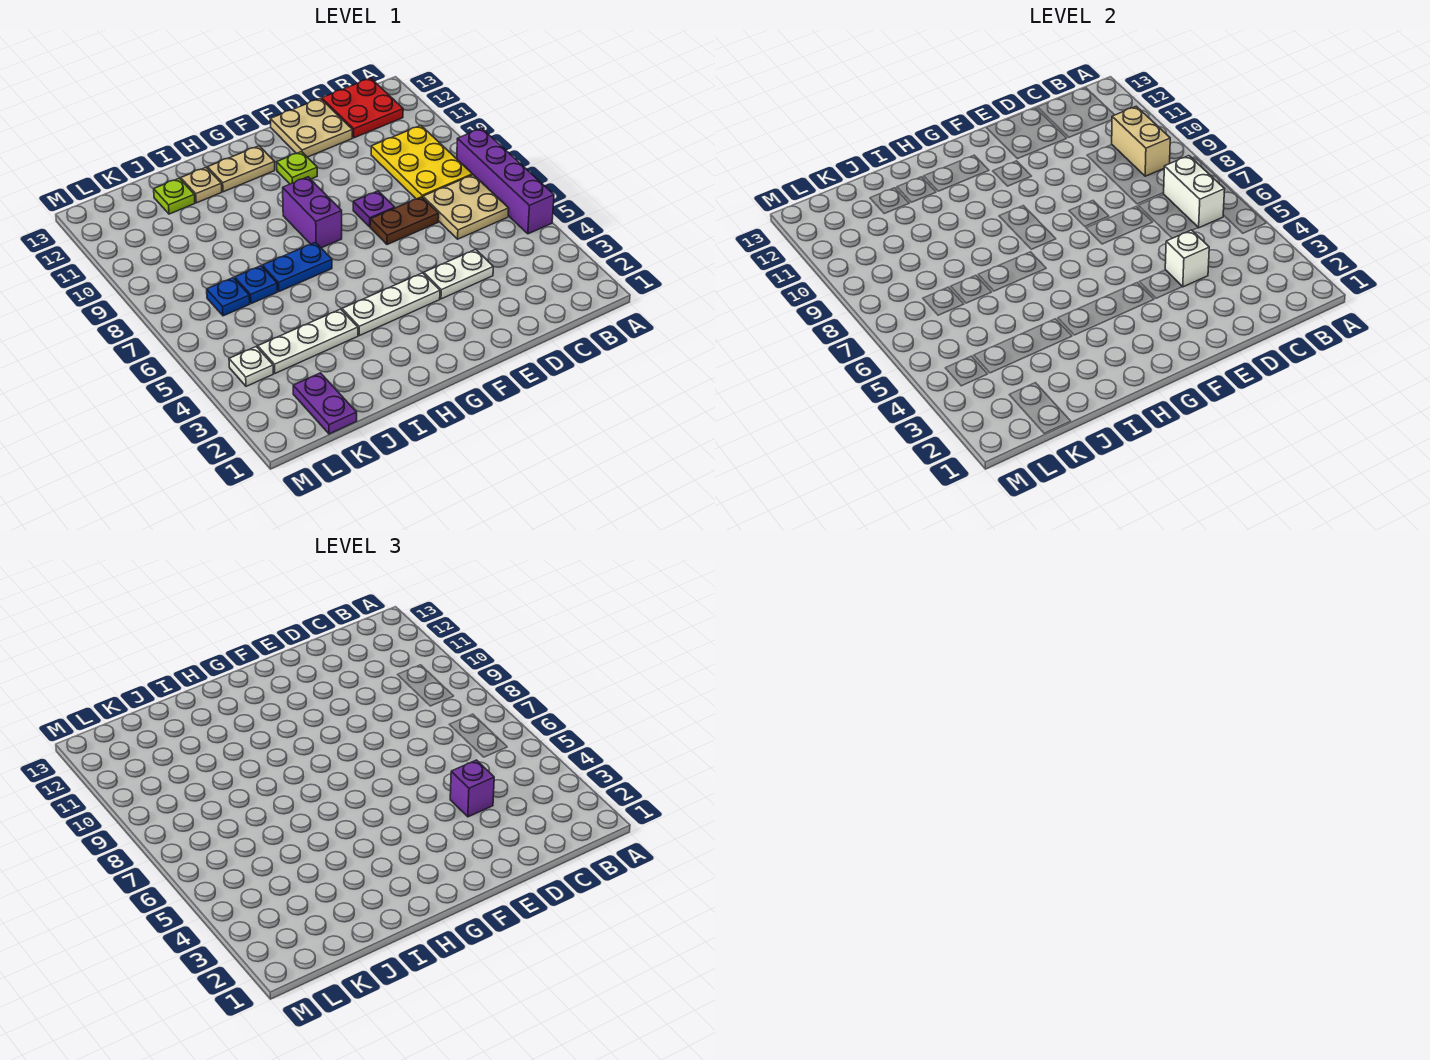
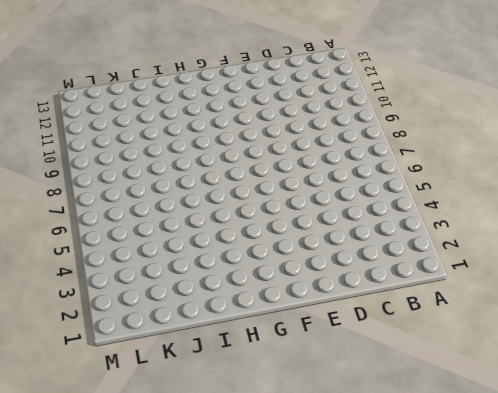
none -> purple 1x4 brick [456,128,554,234]
none -> tan 2x2 plate [423,175,509,239]
none -> yellow 2x3 plate [371,125,472,199]

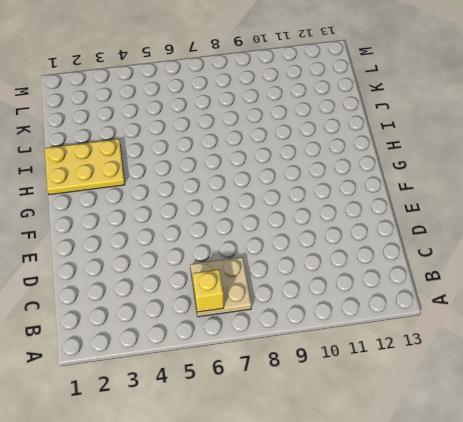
yellow 1x1 brick [193,269,224,312] -> white 1x2 brick [1164,156,1225,228]
yellow 2x3 plate [45,139,125,195] -> yellow 2x3 plate moved to [371,125,472,199]
none -> purple 1x4 brick [456,128,554,234]
none -> red 2x2 plate [322,78,403,138]
none -> white 1x2 plate [424,249,493,299]

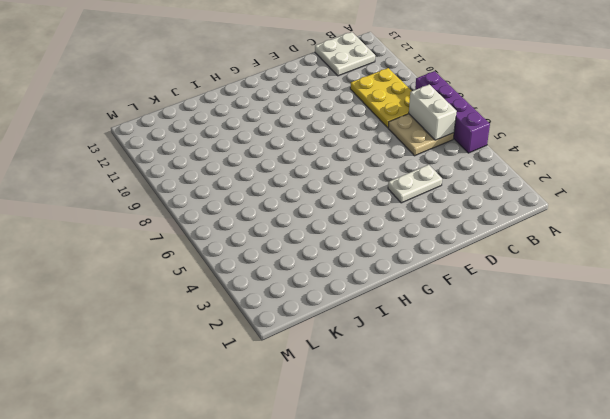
white 2x2 plate [315,32,375,76] -> red 2x2 plate [322,78,403,138]
none -> brown 1x2 plate [370,197,439,245]
none -> tan 2x2 plate [270,98,352,157]
none -> purple 1x1 plate [353,191,395,227]

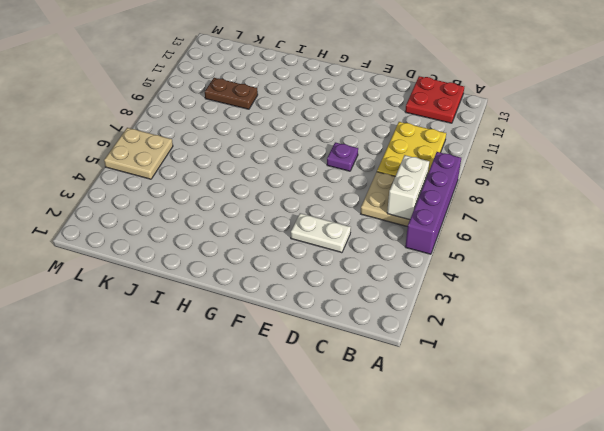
brown 1x2 plate [205,78,258,109] -> brown 1x2 plate moved to [370,197,439,245]
tan 2x2 plate [104,128,173,179] -> tan 2x2 plate moved to [270,98,352,157]
none -> white 1x3 plate [342,273,440,336]
none -> lime 1x1 plate [277,152,317,184]
none -> purple 1x2 brick [283,177,342,248]

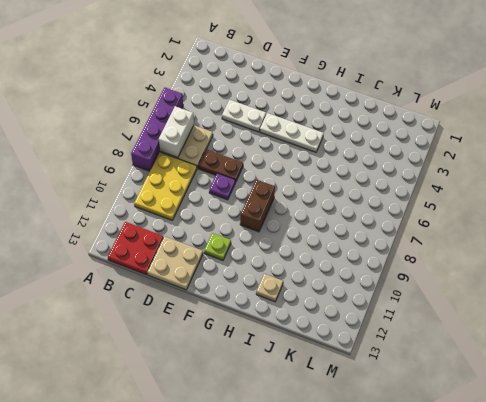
brown 1x2 brick [240,180,275,232] -> purple 1x2 brick [283,177,342,248]
none -> tan 1x2 plate [208,146,275,192]
none -> blue 1x2 plate [262,242,332,291]
none -> white 1x3 plate [258,309,358,373]

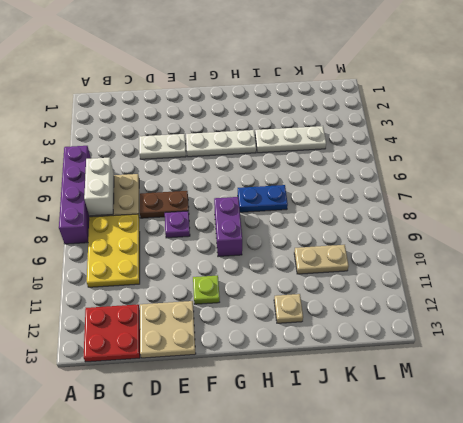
tan 1x2 plate [294,245,349,274] -> tan 1x2 plate moved to [208,146,275,192]
none -> blue 1x1 plate [235,266,277,304]
none -> lime 1x1 plate [154,178,195,214]
none -> purple 1x2 plate [293,373,357,434]

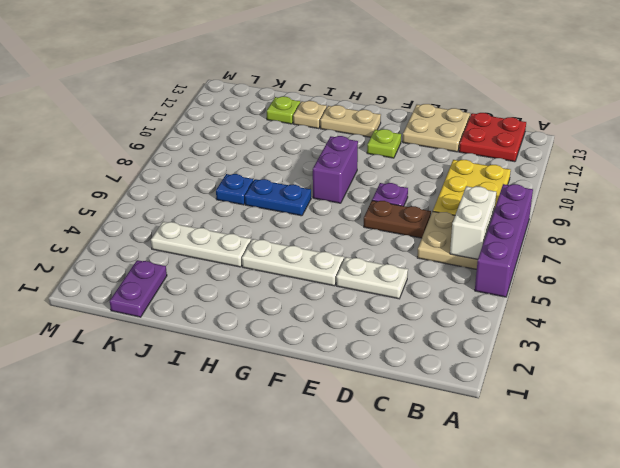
none -> blue 1x1 plate [207,278,250,316]
none -> white 1x1 plate [229,347,273,386]
none -> tan 1x2 brick [1112,106,1170,176]

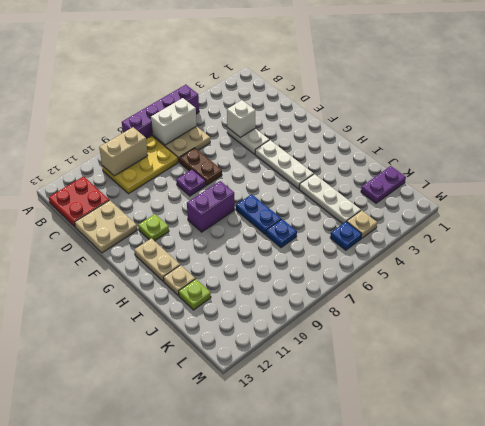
tan 1x1 plate [347,210,377,238] -> white 1x1 plate [229,347,273,386]
blue 1x1 plate [330,222,362,250] -> blue 1x1 plate moved to [207,278,250,316]
none -> purple 1x1 brick [450,760,494,817]

